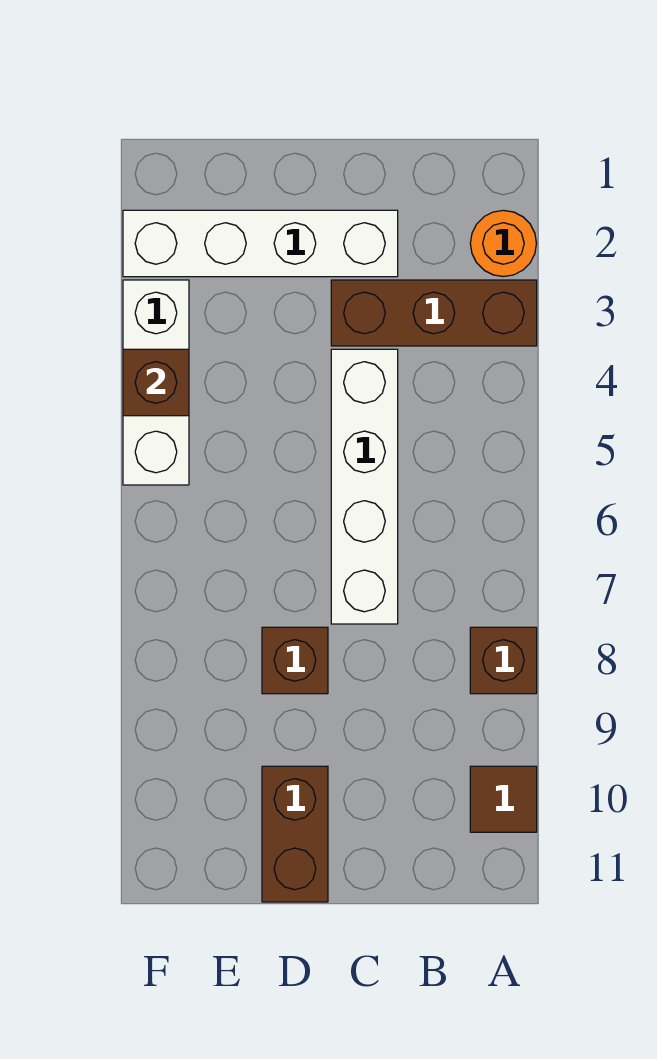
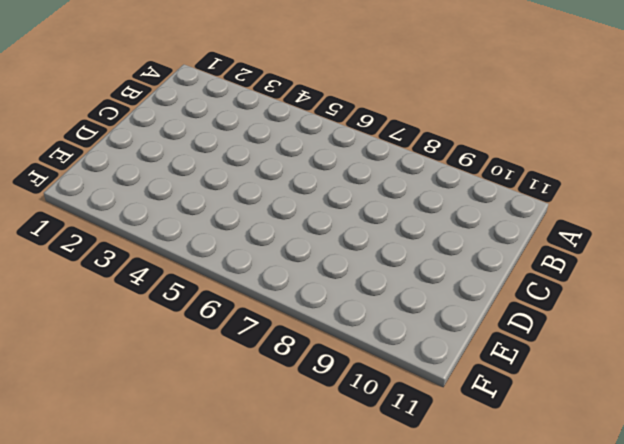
none -> orange 1x1 round brick [470,210,536,277]
none -> brown 1x3 brick [331,280,537,346]

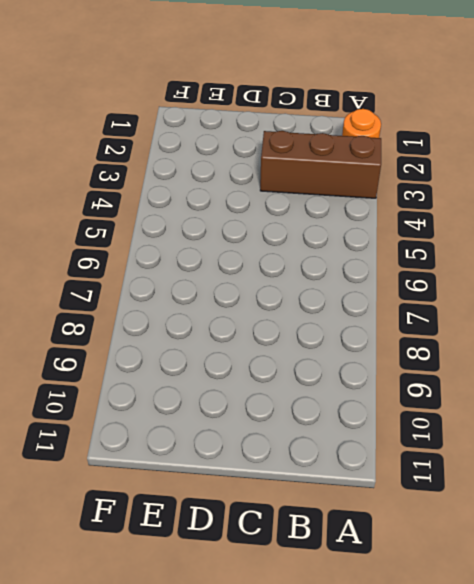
none -> brown 1x1 brick [470,627,537,694]
none -> brown 1x1 tile [470,766,537,832]

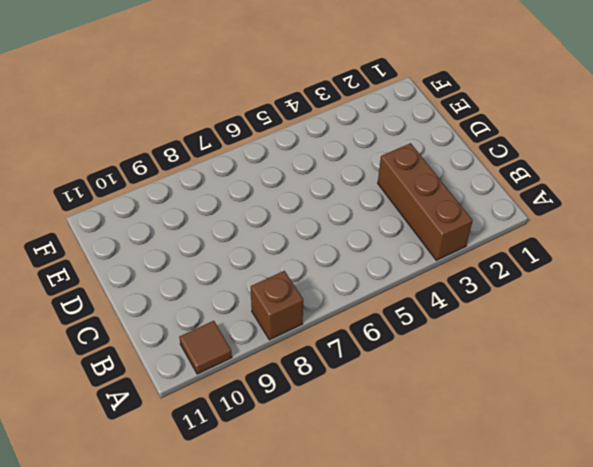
none -> orange 1x1 round brick [470,210,536,277]
none -> white 1x4 brick [123,210,398,277]

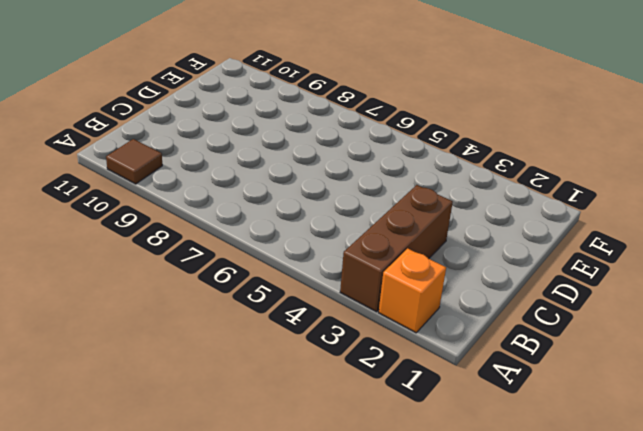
orange 1x1 brick [379,248,446,333] -> orange 1x1 round brick [470,210,536,277]
none -> brown 1x1 brick [470,627,537,694]
none -> white 1x4 brick [123,210,398,277]

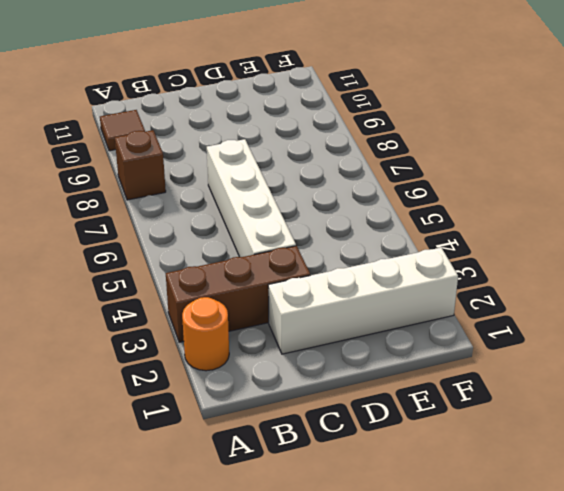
none -> brown 1x1 brick [262,627,328,694]
none -> brown 1x2 brick [262,766,328,902]

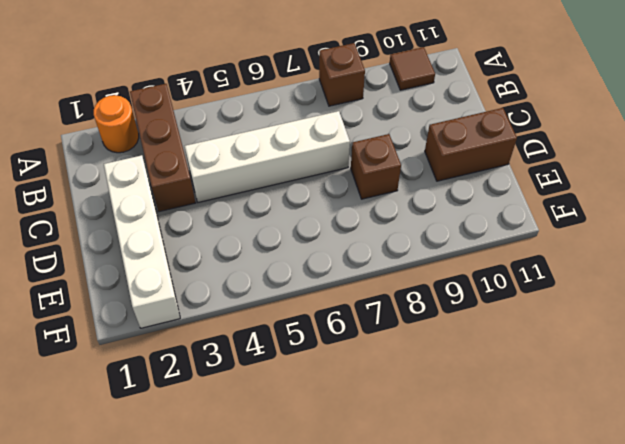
none -> white 1x3 brick [123,280,189,485]
none -> brown 1x1 brick [123,349,189,416]

